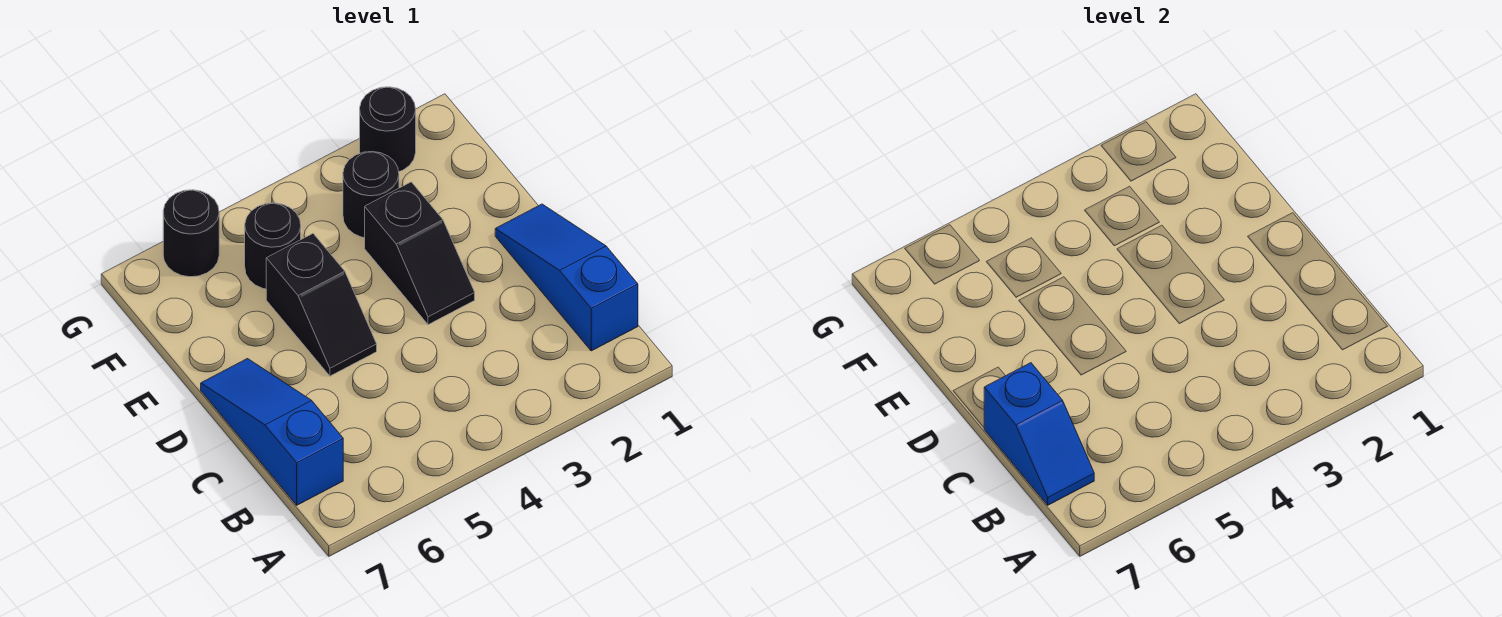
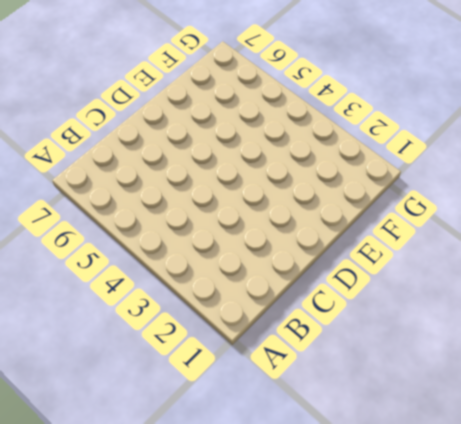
none -> blue 1x3 slope [495,204,638,351]
none -> blue 1x3 slope [201,359,343,505]

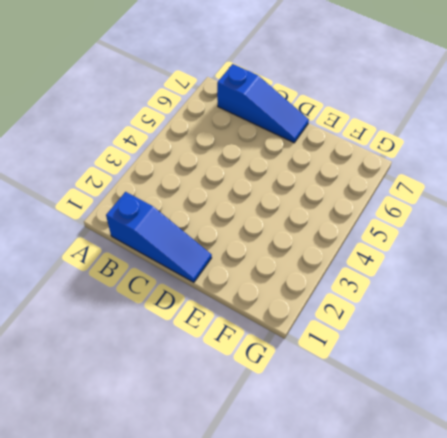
none -> black 1x2 slope [365,182,475,325]
none -> black 1x2 slope [266,234,377,376]

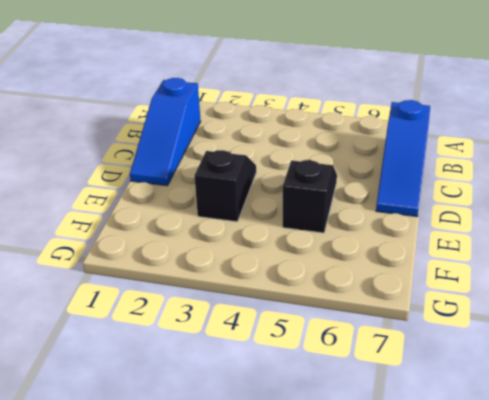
none -> black 1x1 round brick [343,152,399,238]
none -> black 1x1 round brick [245,203,301,289]

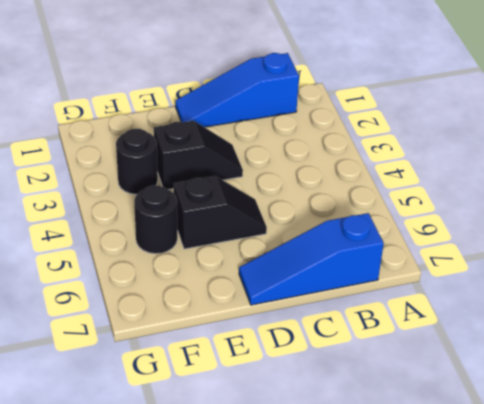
none -> black 1x1 round brick [360,87,416,171]
none -> black 1x1 round brick [163,190,219,277]

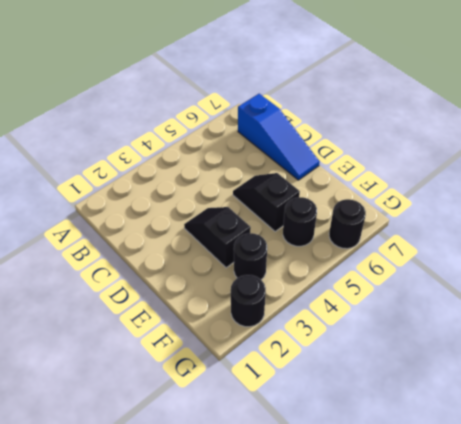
none -> blue 1x3 slope [495,204,638,351]
none -> blue 1x2 slope [984,363,1094,505]

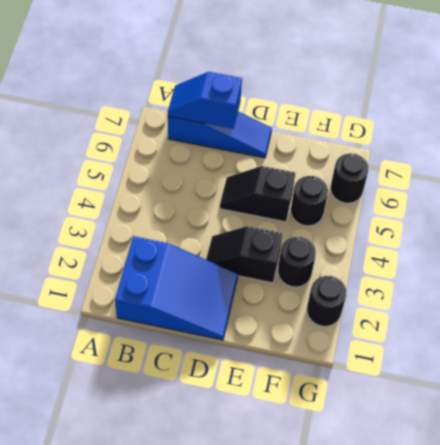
blue 2x3 slope [115,236,238,340] -> blue 1x3 slope [495,204,638,351]

